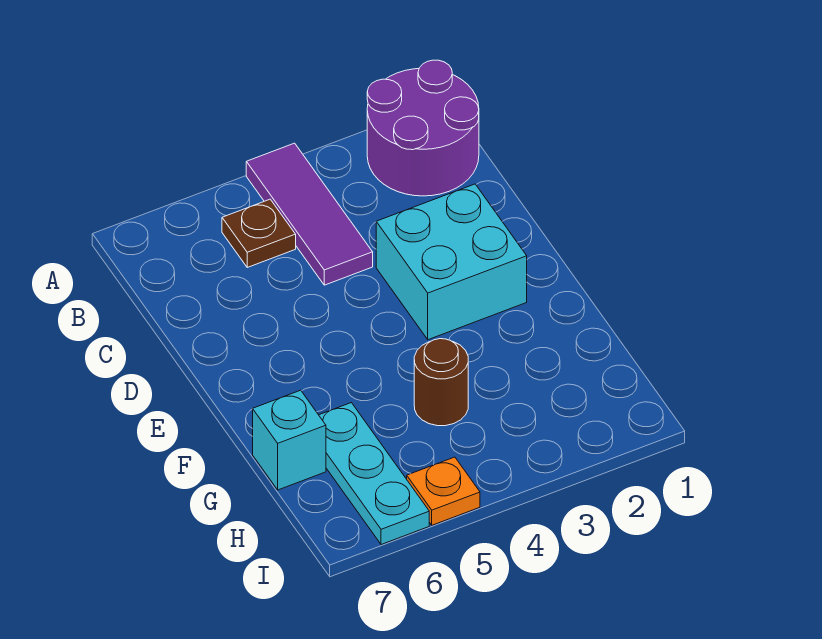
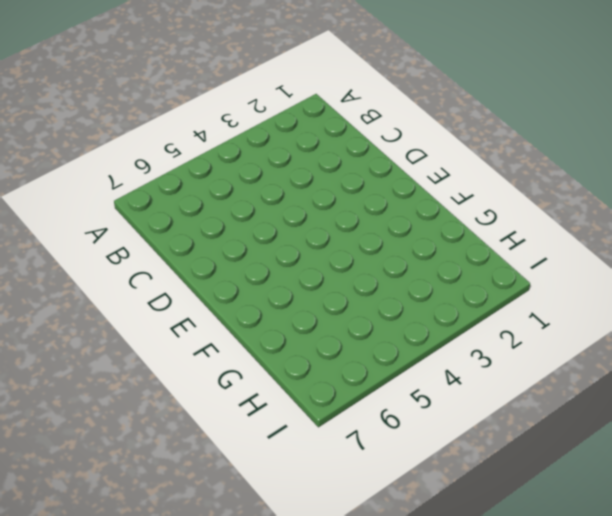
none -> purple 2x2 round brick [367,60,479,196]
none -> purple 1x3 tile [246,143,373,285]

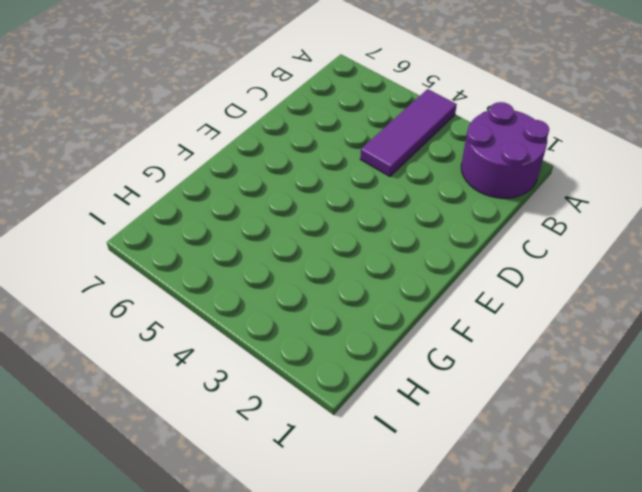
none -> brown 1x1 plate [222,199,296,267]
none -> cyan 2x2 brick [376,184,527,340]

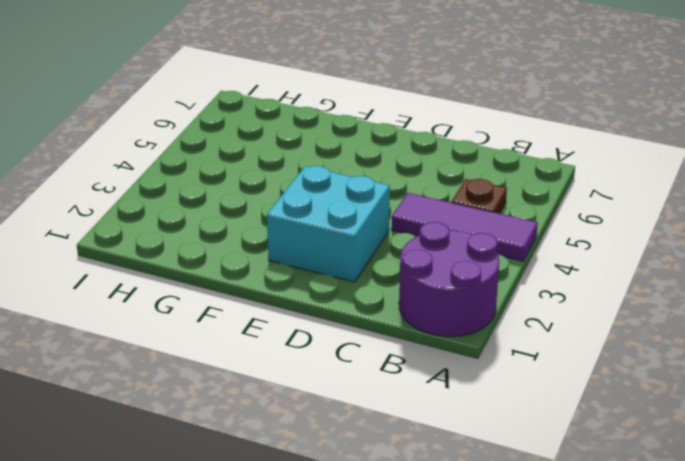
none -> brown 1x1 round brick [414,339,468,426]
none -> cyan 1x3 plate [319,403,429,545]

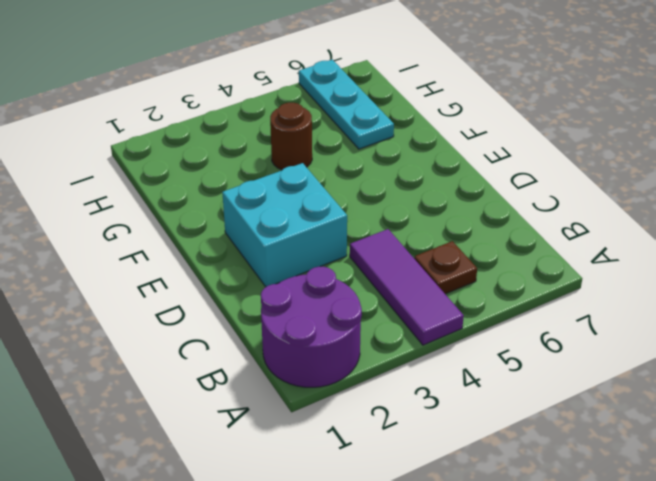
none -> cyan 1x1 brick [253,390,326,490]
none -> orange 1x1 plate [407,457,480,525]

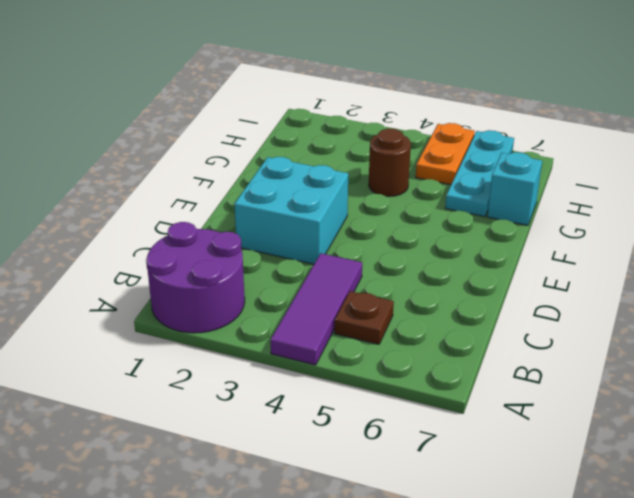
orange 1x2 plate [416,123,475,185] -> orange 1x1 plate [407,457,480,525]

